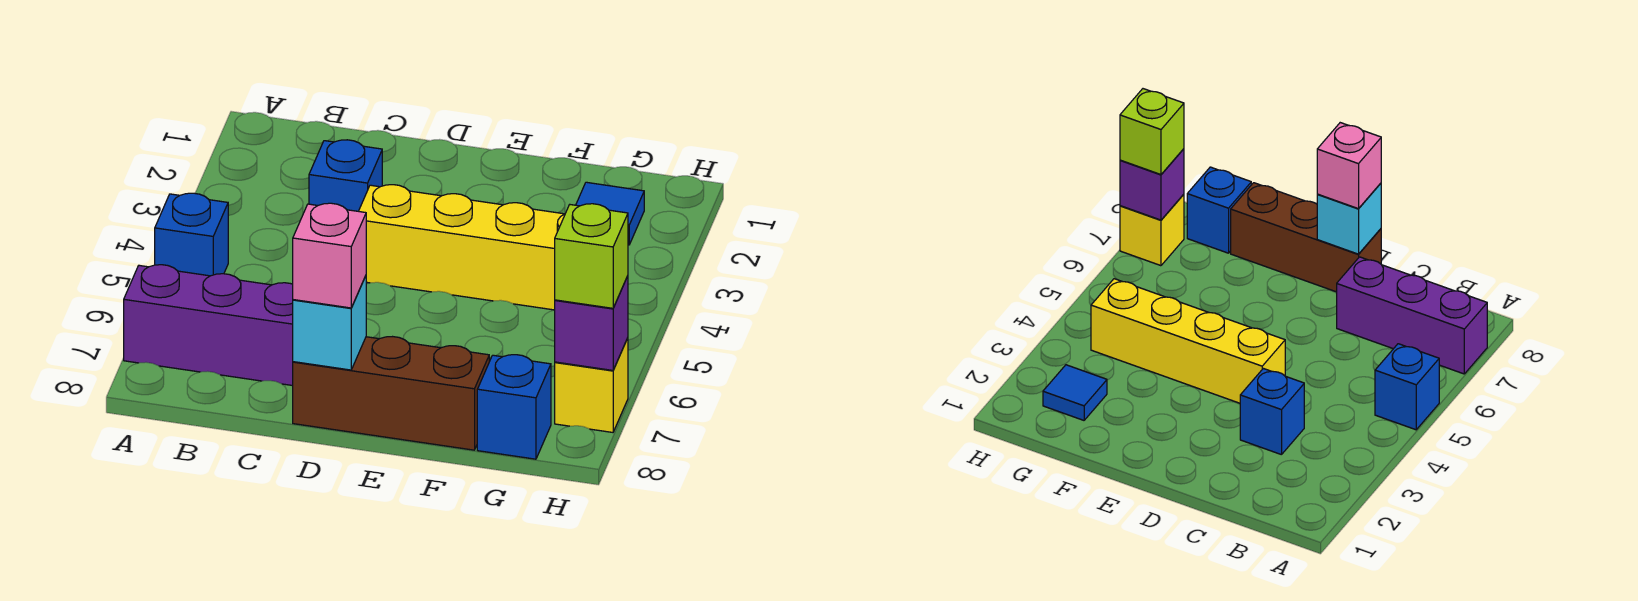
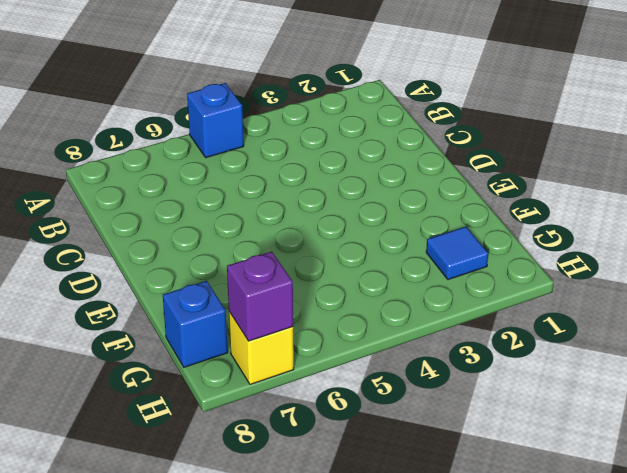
none -> purple 1x3 brick [124,265,293,386]
none -> blue 1x1 brick [309,140,382,211]
none -> yellow 1x4 brick [359,185,565,310]

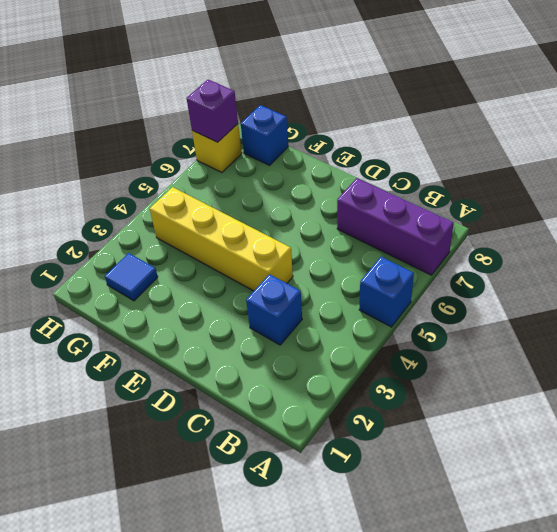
none -> brown 1x3 brick [293,337,489,450]
none -> cyan 1x1 brick [293,276,366,370]
none -> pink 1x1 brick [293,203,366,308]

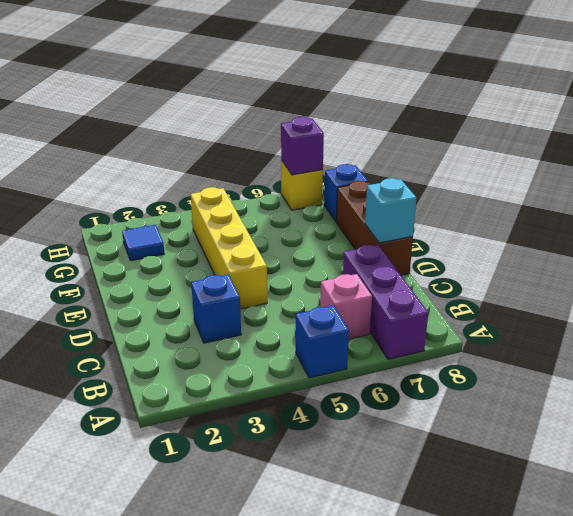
pink 1x1 brick [320,274,372,339] -> pink 1x1 brick moved to [293,203,366,308]
none -> lime 1x1 brick [555,204,628,308]

